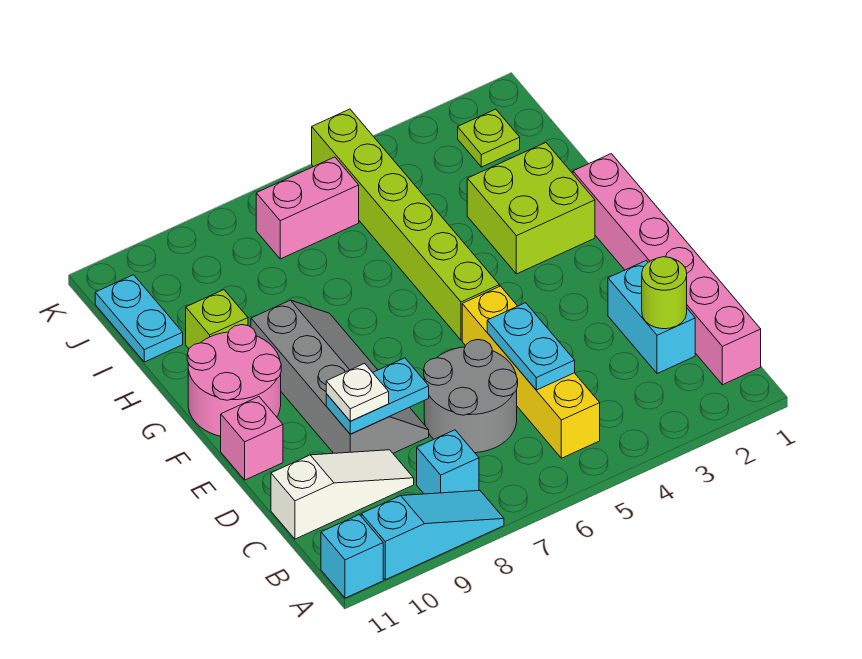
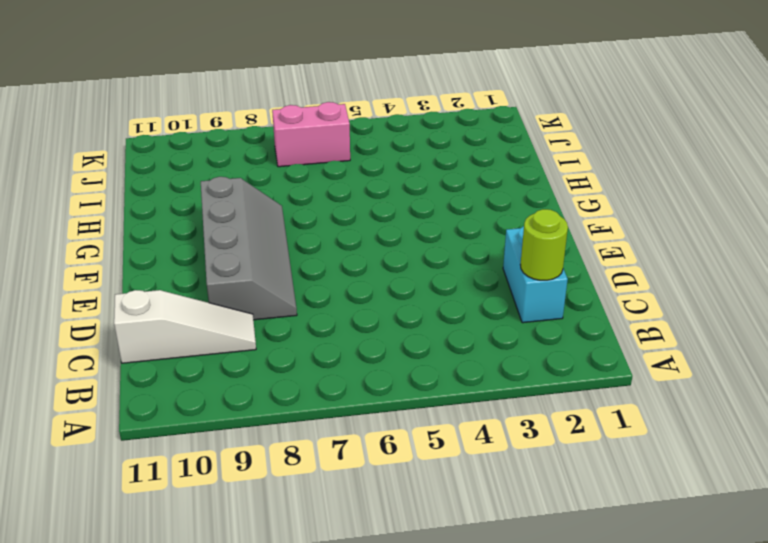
none -> cyan 1x3 slope [361,490,504,580]
none -> cyan 1x1 brick [321,515,383,598]
none -> pink 1x6 brick [573,154,761,385]

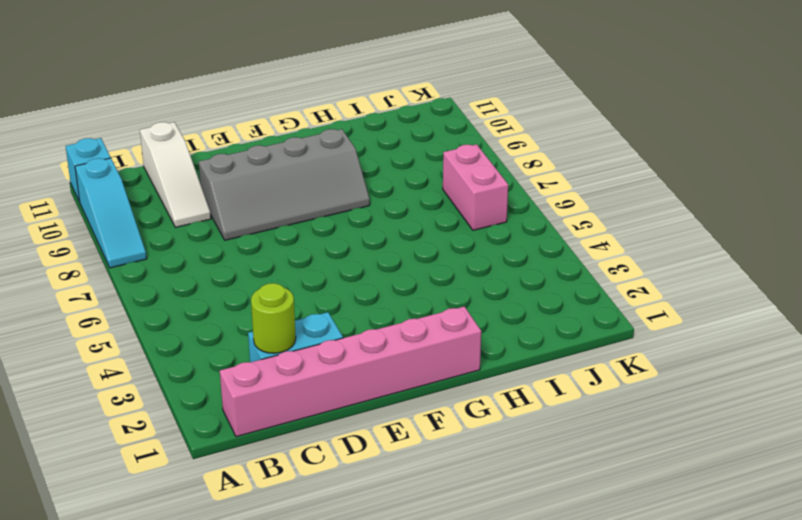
none -> yellow 1x4 brick [462,286,600,458]
none -> cyan 1x1 brick [417,430,479,494]
none -> grey 2x2 round brick [424,340,518,453]

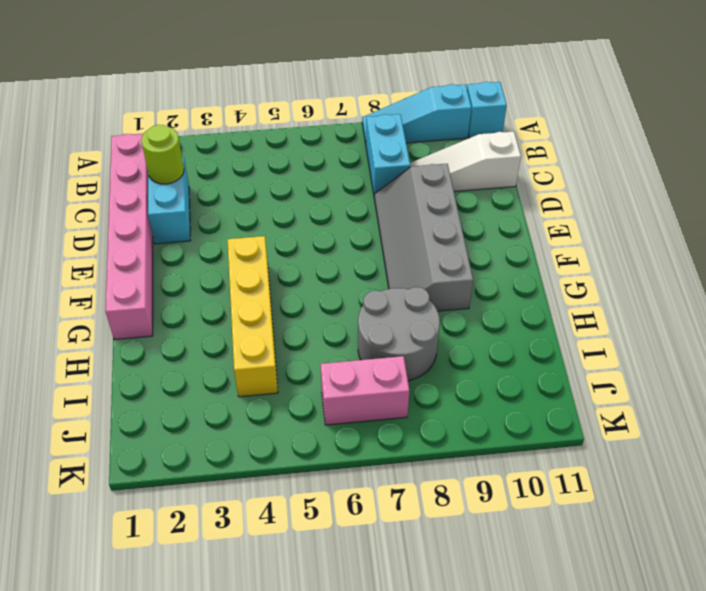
cyan 1x2 brick [366,114,410,196] -> cyan 1x1 brick [417,430,479,494]
yellow 1x4 brick [227,236,278,397] -> yellow 1x4 brick moved to [462,286,600,458]
grey 2x2 round brick [358,287,440,381] -> grey 2x2 round brick moved to [424,340,518,453]
none -> pink 1x1 brick [221,397,283,480]
none -> lime 1x6 brick [312,109,499,340]
none -> pink 2x2 round brick [187,325,281,436]

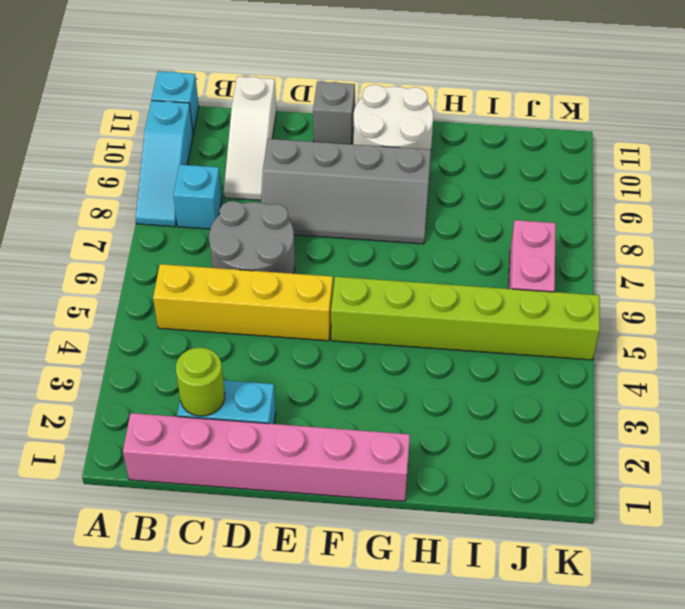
grey 1x1 brick [313,82,355,144] -> pink 1x1 brick [221,397,283,480]
white 2x2 round brick [353,85,433,150] -> pink 2x2 round brick [187,325,281,436]
none -> lime 2x2 brick [467,143,595,274]
none -> lime 1x1 brick [186,290,248,349]
none -> cyan 1x2 plate [95,275,183,362]

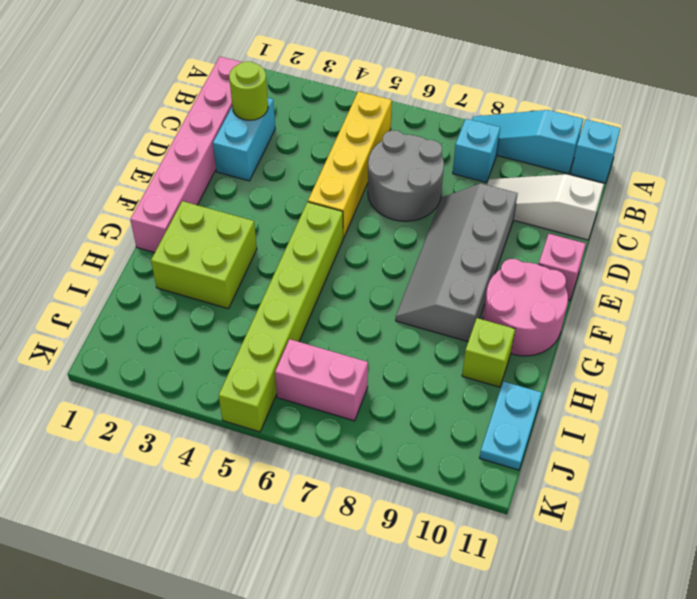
none -> lime 1x1 plate [458,109,520,167]
none -> cyan 1x2 plate [487,303,575,390]
none -> cyan 1x2 plate [326,358,429,434]

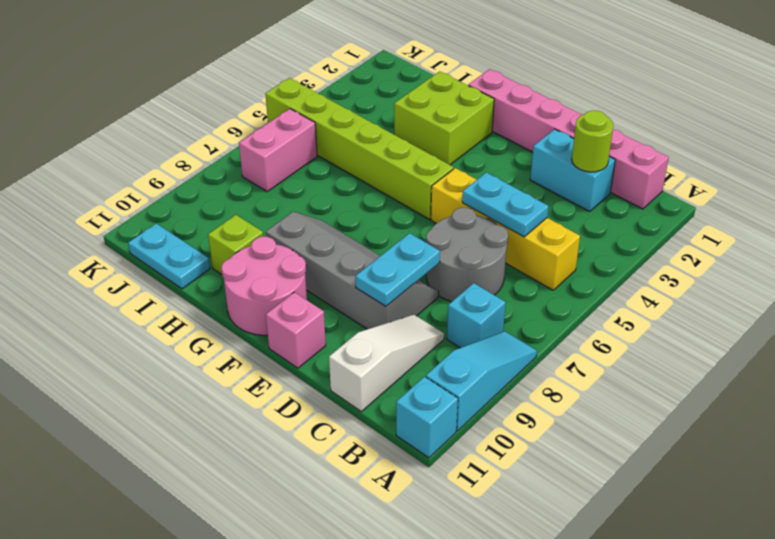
none -> lime 1x1 plate [458,109,520,167]
none -> white 1x1 plate [326,363,389,421]

